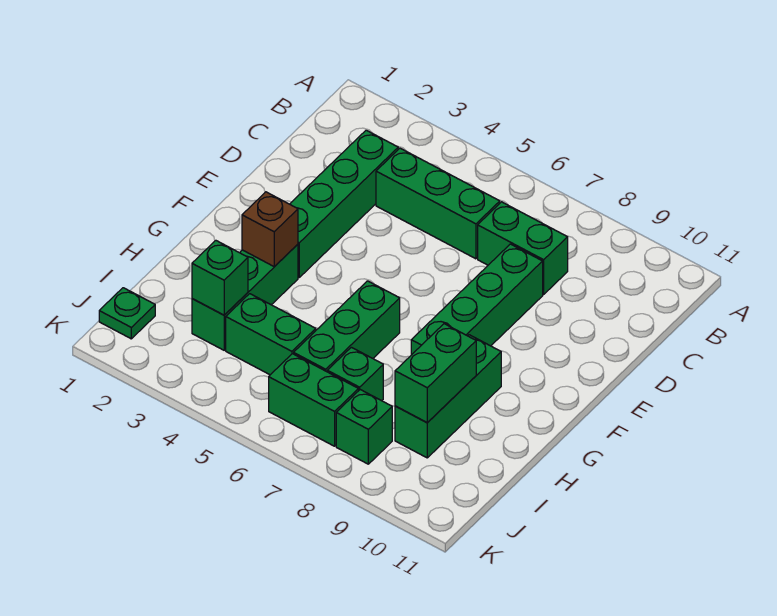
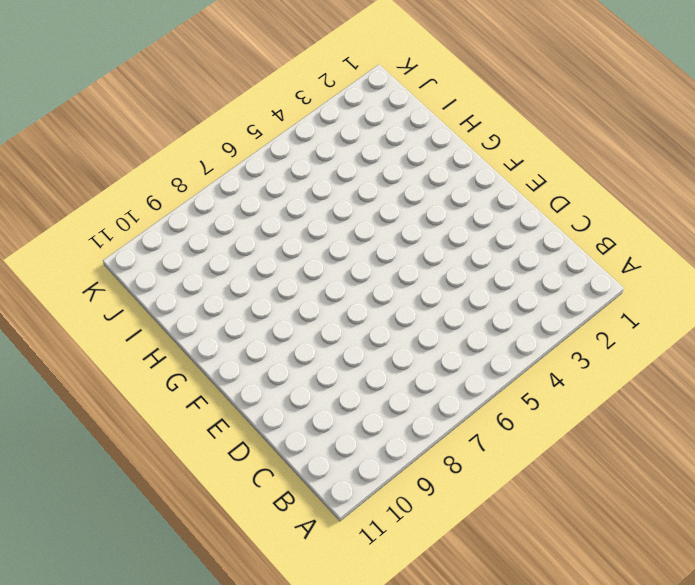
none -> green 1x4 brick [290,130,398,277]
none -> green 1x3 brick [376,148,500,259]
none -> green 1x2 brick [478,202,568,294]

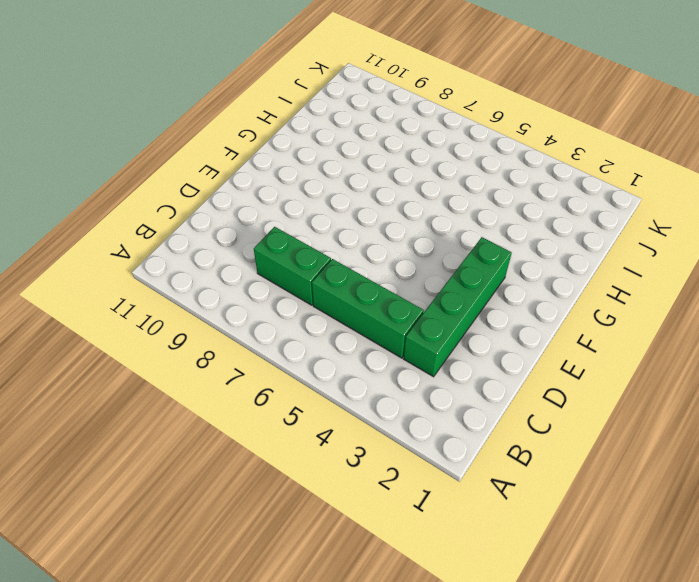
none -> green 1x4 brick [411,244,543,355]
none -> green 1x3 brick [192,244,298,350]
none -> green 1x3 brick [294,281,400,372]

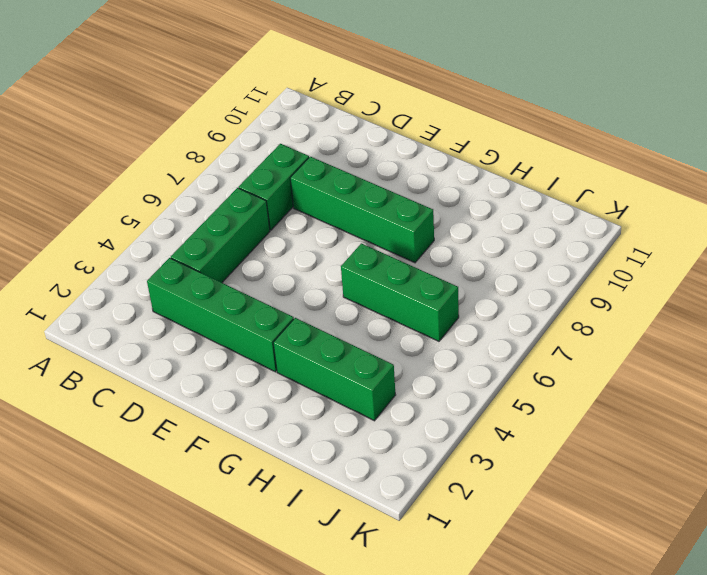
none -> green 1x3 brick [395,335,501,458]
none -> green 1x2 brick [226,294,316,375]
none -> green 1x1 brick [327,347,383,401]

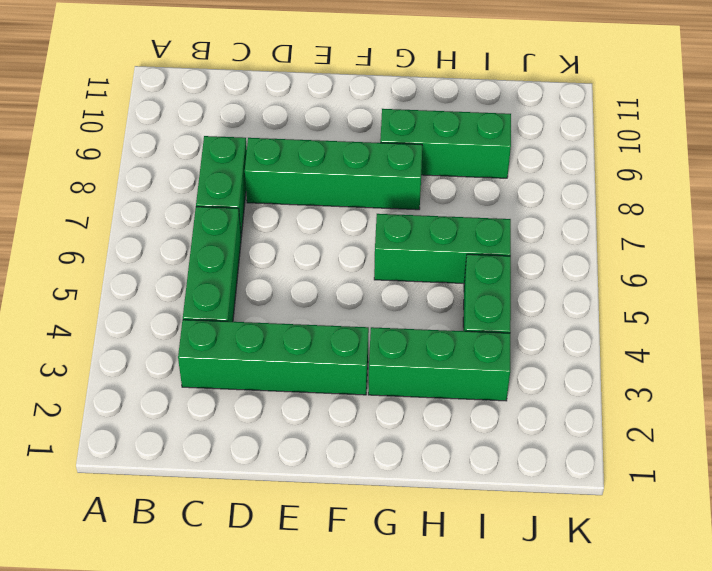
none -> green 1x1 brick [327,347,383,401]
none -> green 1x1 plate [99,288,155,339]
none -> green 1x2 brick [269,354,358,446]

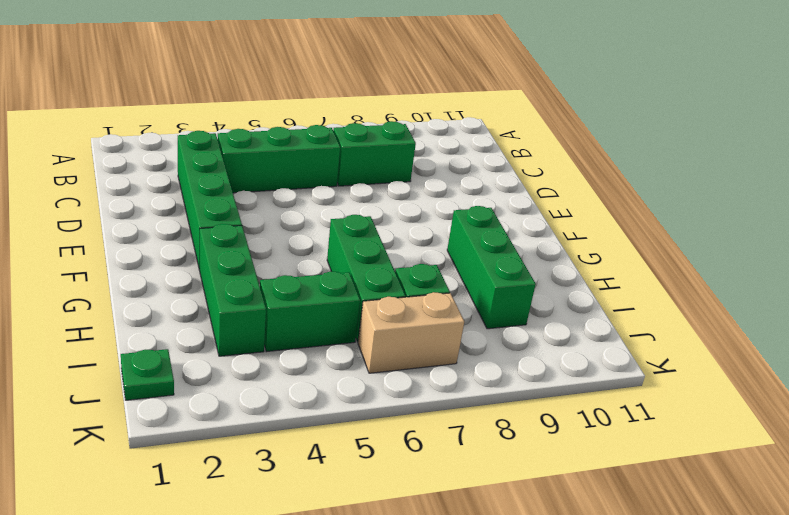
tan 1x2 brick [358,292,464,373] -> green 1x2 brick [269,354,358,446]
none -> green 1x4 brick [411,244,543,355]
none -> green 1x1 brick [336,390,392,464]
none -> brown 1x1 brick [242,192,298,267]

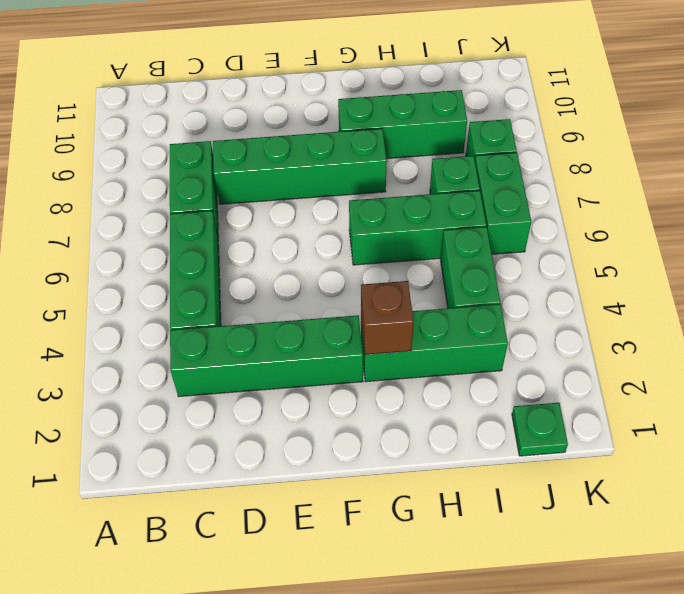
none -> green 1x2 brick [395,324,476,423]
none -> green 1x1 brick [192,241,248,315]

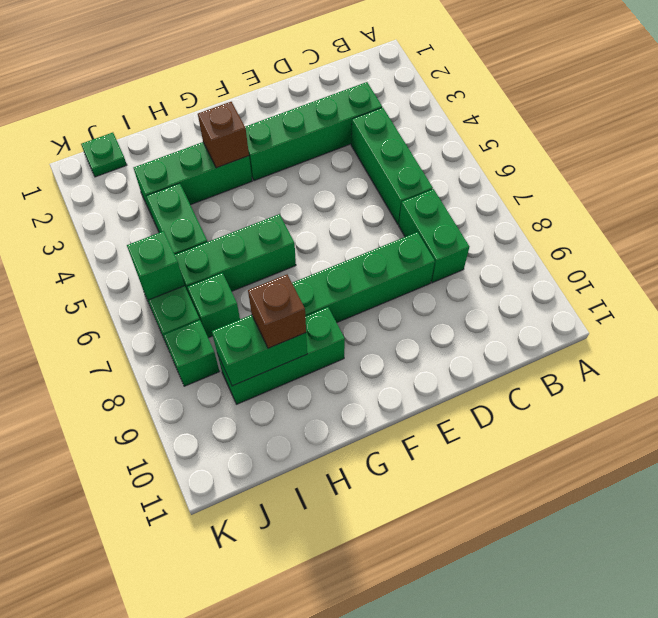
brown 1x1 brick [248,274,306,348] -> none
green 1x1 brick [127,231,185,300] -> green 1x1 brick moved to [192,241,248,315]

